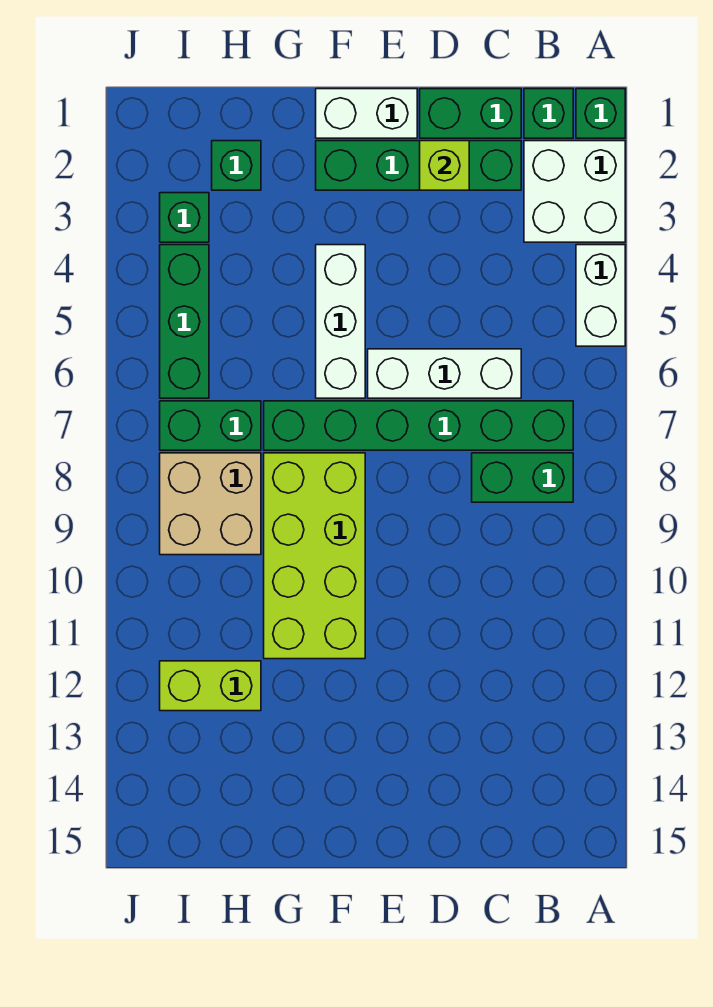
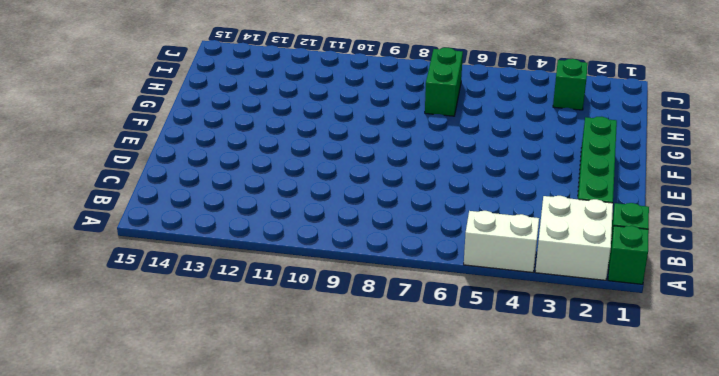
none -> green 1x6 brick [264,401,573,450]
none -> green 1x2 brick [472,453,573,502]
none -> green 1x2 brick [420,89,521,138]

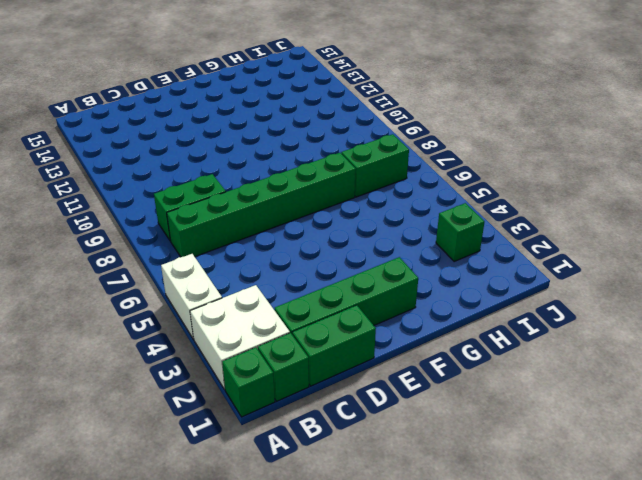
none -> white 1x3 brick [368,349,521,398]
none -> white 1x2 brick [316,89,417,138]
none -> white 1x3 brick [316,245,365,398]

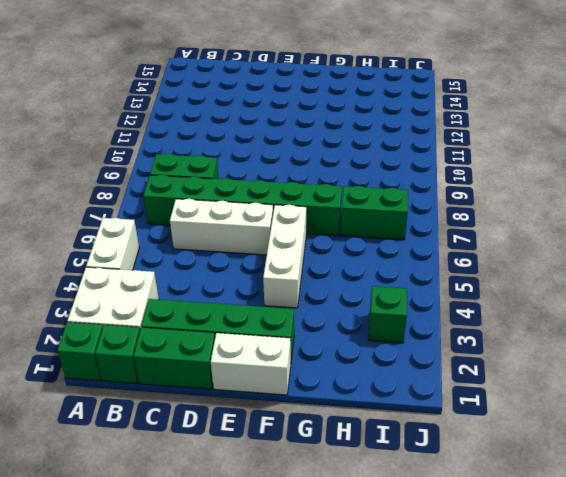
none -> lime 2x4 brick [264,453,365,659]
none -> green 1x1 brick [212,141,261,190]
none -> tan 2x2 brick [160,453,261,555]

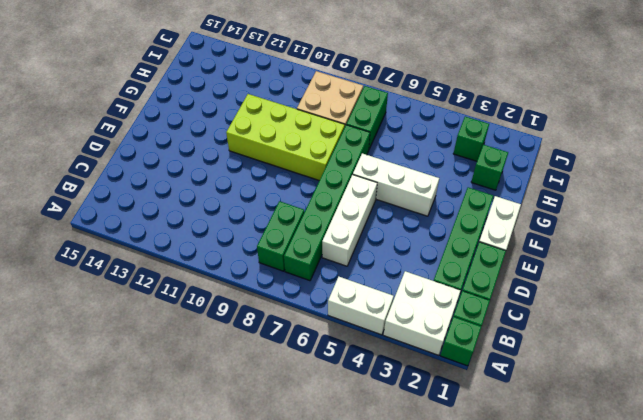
none -> lime 1x2 brick [160,661,261,711]
none -> green 1x3 brick [160,245,209,398]
none -> lime 1x1 brick [420,141,469,190]

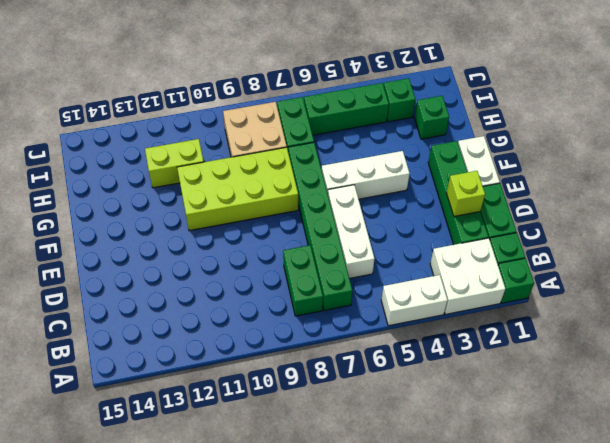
lime 1x2 brick [145,139,204,188] -> lime 1x2 brick turned to [160,661,261,711]

